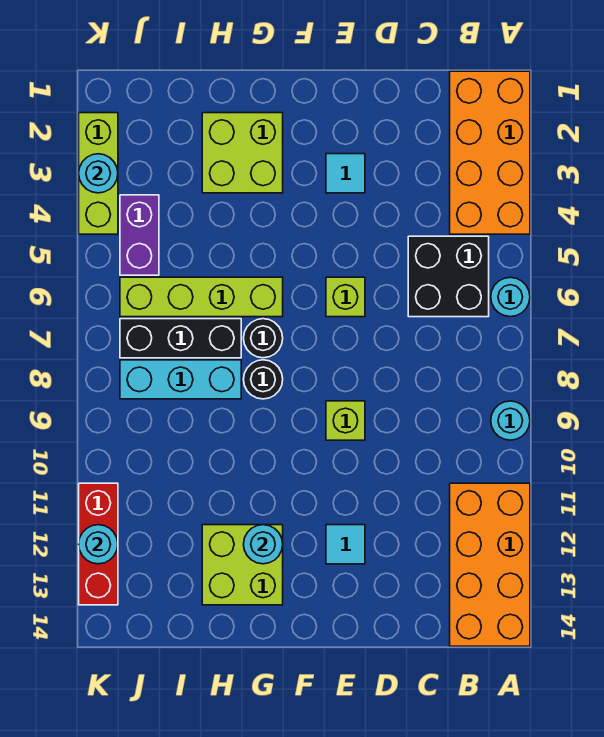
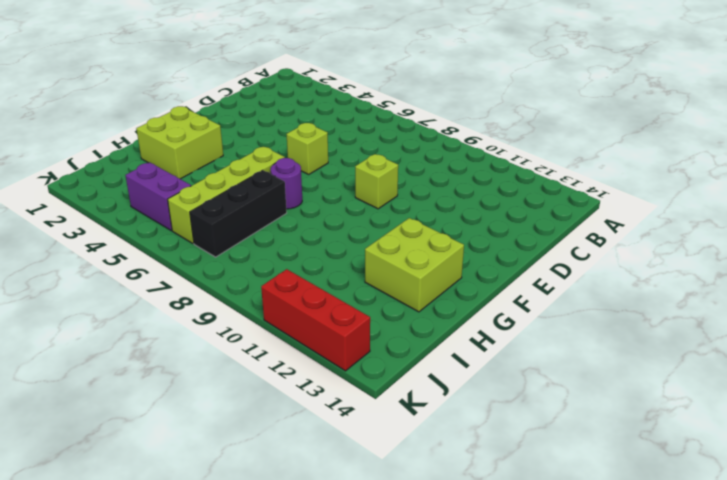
purple 1x1 round brick [271,158,302,209] -> black 1x1 round brick [244,319,283,358]
none -> orange 2x4 brick [450,71,530,234]
none -> cyan 1x1 round brick [491,277,530,317]
none -> cyan 1x1 round brick [491,401,530,440]

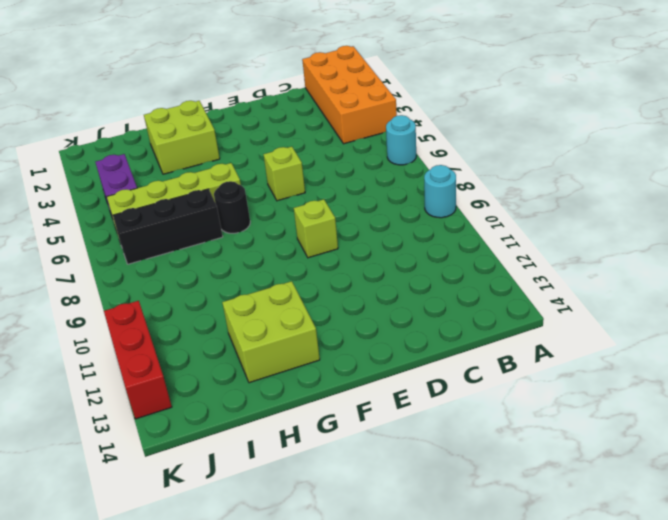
none -> orange 2x4 brick [450,483,530,646]
none -> black 2x2 brick [408,236,489,317]
none -> cyan 1x1 tile [326,154,365,193]

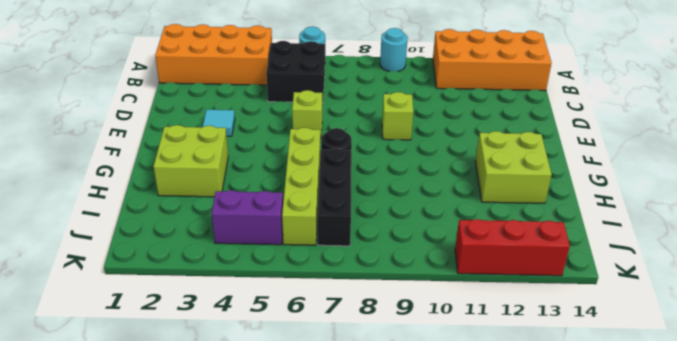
none -> cyan 1x1 tile [326,525,365,564]
none -> black 1x1 round brick [244,360,283,399]
none -> cyan 1x3 brick [120,360,241,399]

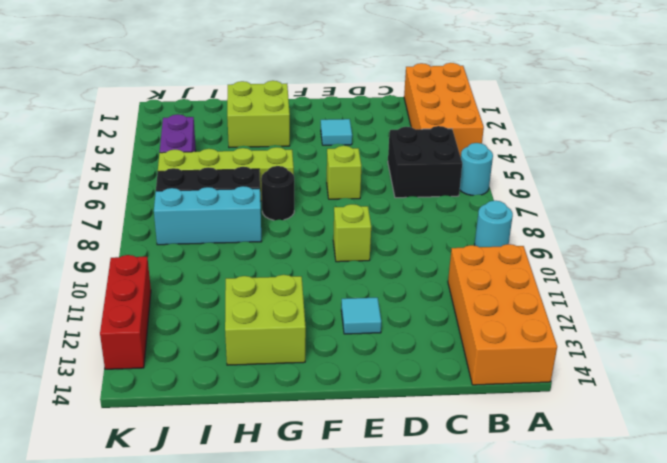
none -> black 1x1 round brick [244,360,283,399]
none -> lime 1x3 brick [79,113,118,234]
none -> cyan 1x1 round brick [244,525,283,564]

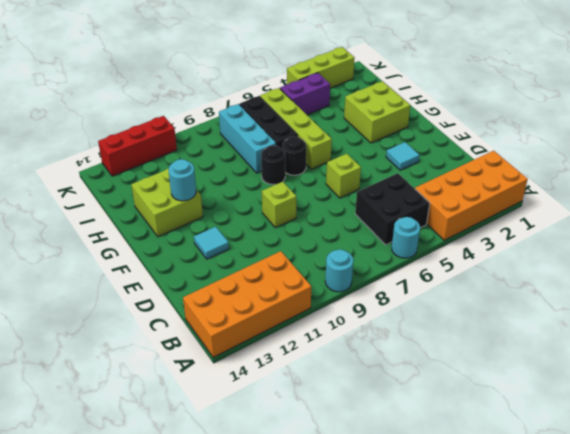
none -> cyan 1x1 round brick [79,154,118,193]
none -> cyan 1x1 round brick [79,525,118,564]

